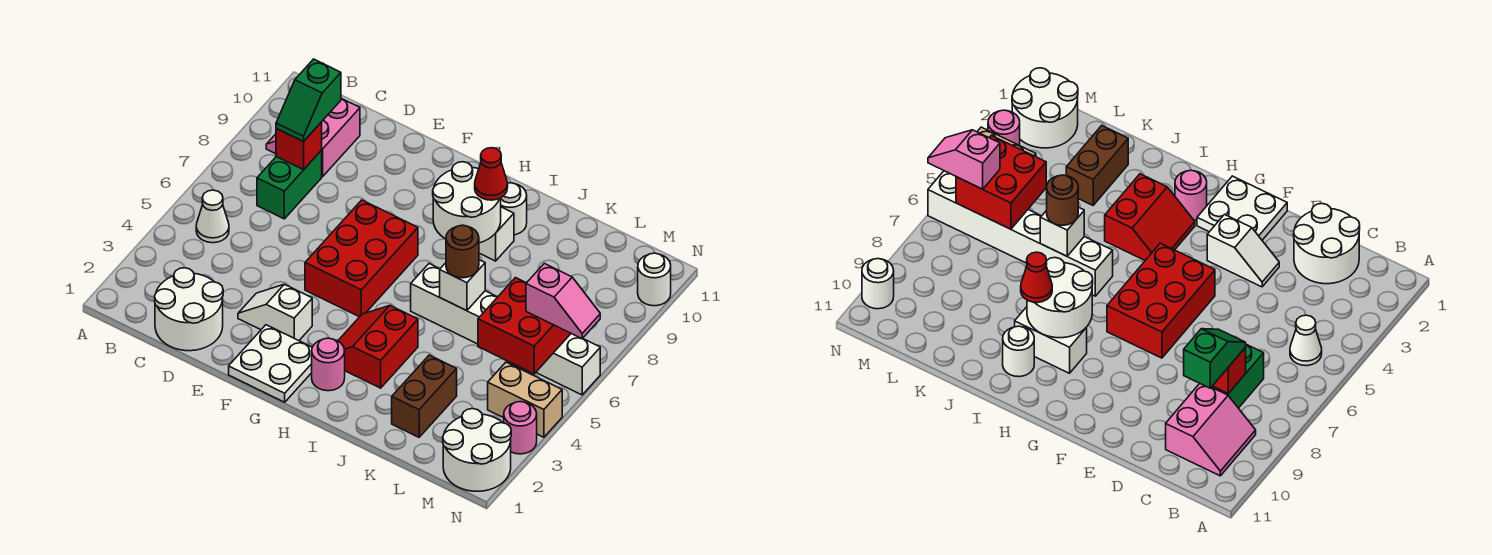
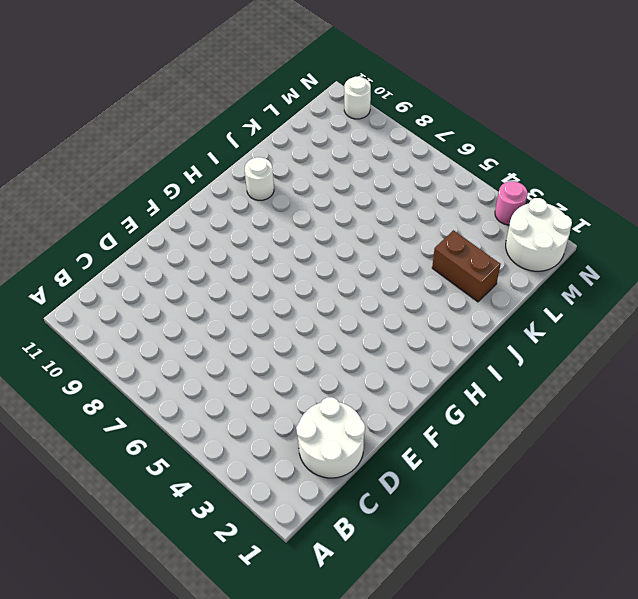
none -> white 1x1 cone [196,190,229,243]
none -> pink 2x2 slope [266,98,360,176]
none -> green 1x2 brick [257,150,322,219]

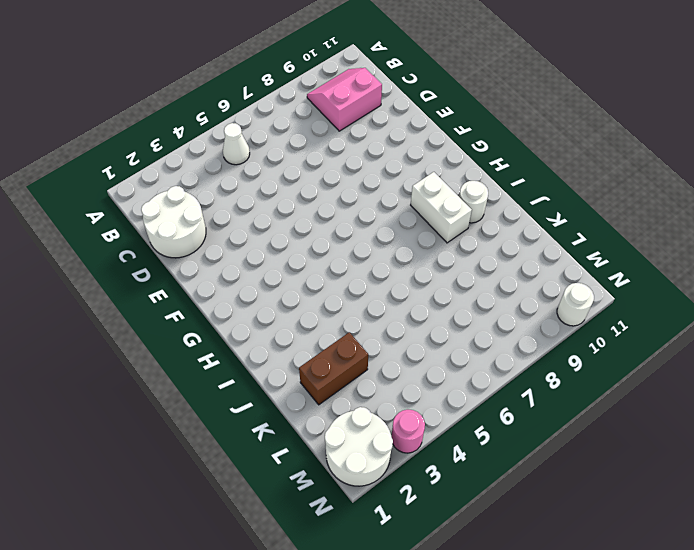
none -> green 1x2 brick [257,150,322,219]
none -> white 1x2 slope [238,284,312,341]
none -> white 2x2 plate [229,325,312,402]

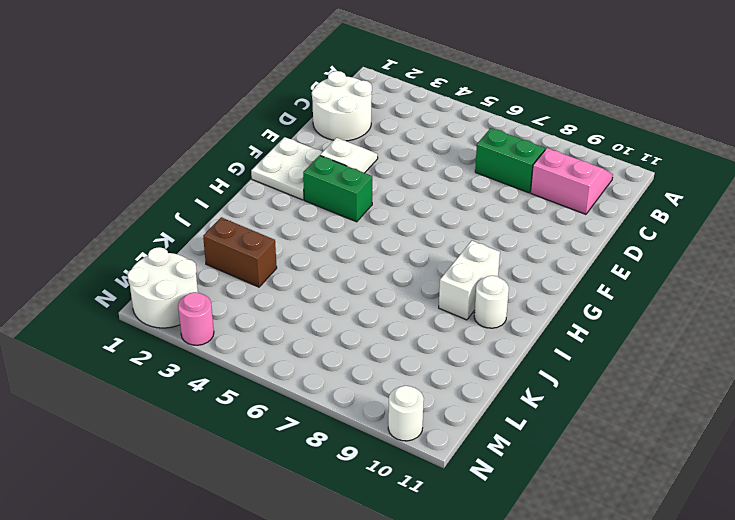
green 1x2 brick [303,155,372,222] -> none
none -> white 1x1 cone [196,190,229,243]
none -> red 2x3 brick [305,200,418,317]
none -> pink 1x1 round brick [312,338,345,391]

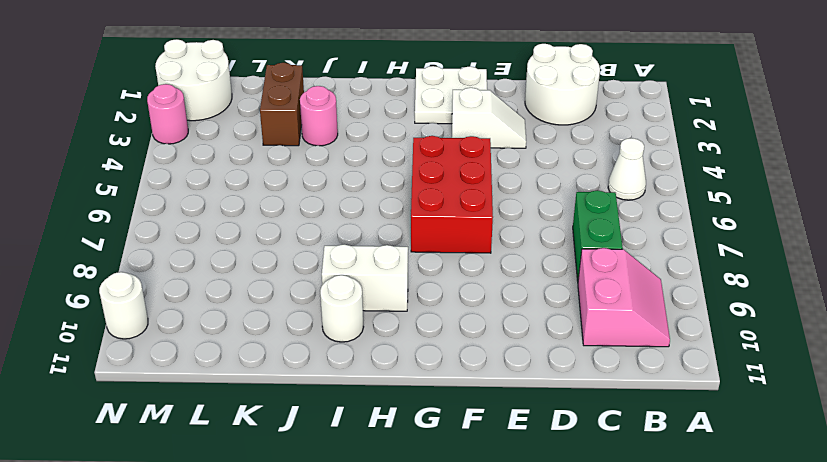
pink 1x1 round brick [300,86,338,146] -> pink 1x1 round brick moved to [312,338,345,391]
none -> red 2x2 slope [338,306,418,388]
none -> white 1x6 brick [411,264,600,395]
none -> tan 1x2 brick [488,362,562,437]

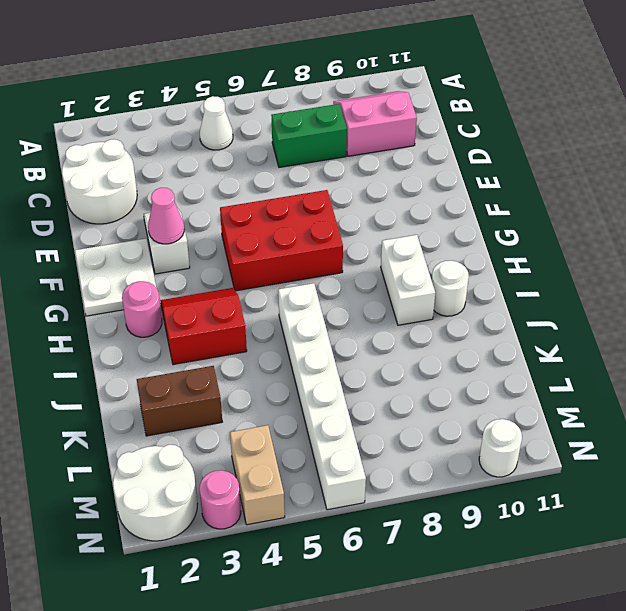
pink 1x1 cone [148,188,184,244] -> none
none -> red 1x1 brick [276,122,322,170]
none -> white 2x2 round brick [433,162,501,243]
none -> white 1x1 brick [440,260,485,311]

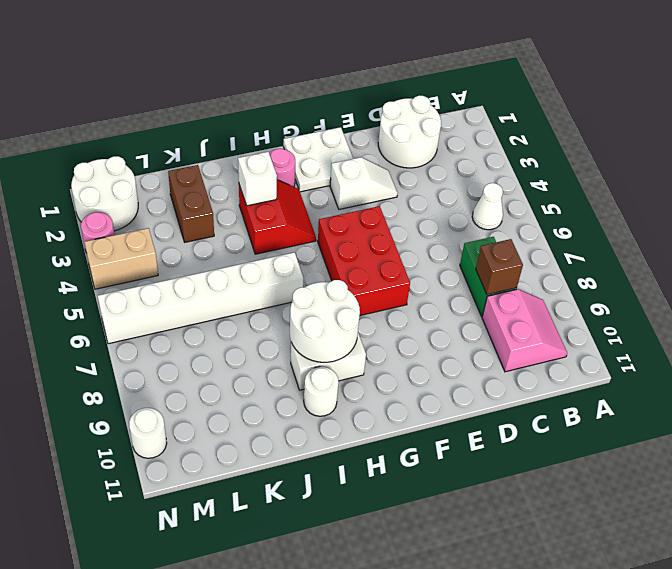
brown 1x1 brick [476,239,523,295] -> red 1x1 brick [276,122,322,170]
white 1x1 brick [238,152,277,206] -> white 1x1 brick moved to [440,260,485,311]
none -> red 2x2 brick [478,278,571,374]
none -> green 1x2 slope [276,59,341,142]
none -> red 1x1 cone [475,148,508,200]

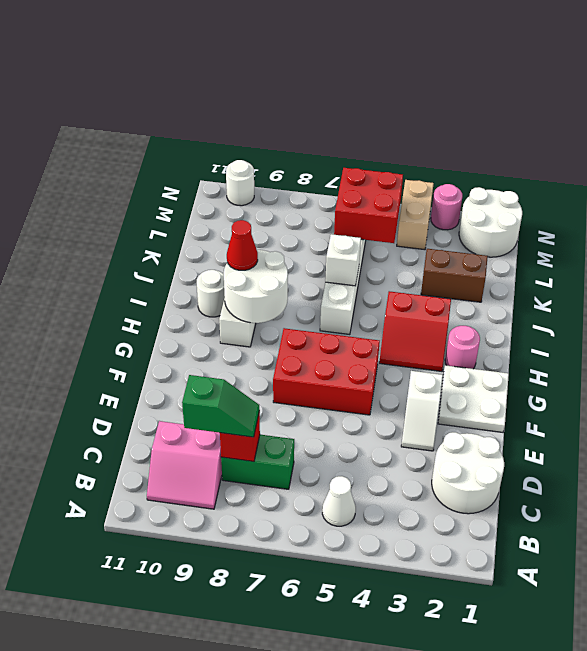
none -> brown 1x1 round brick [446,225,479,278]
none -> pink 1x2 slope [526,263,600,339]

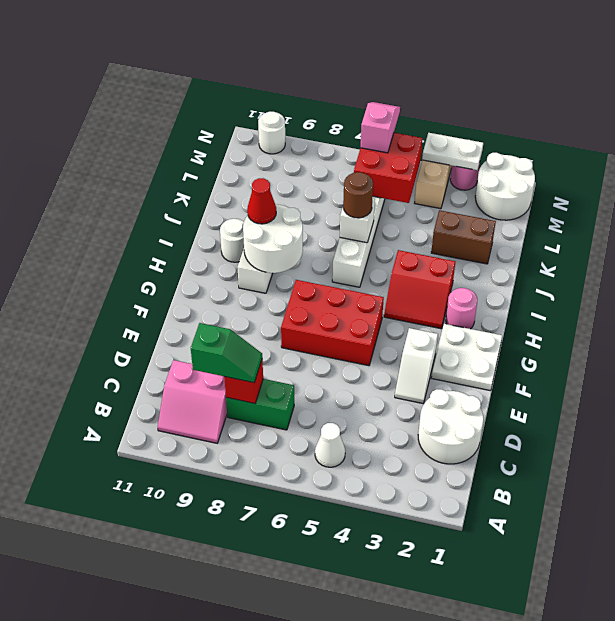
white 1x2 plate [422,133,483,170] -> none

